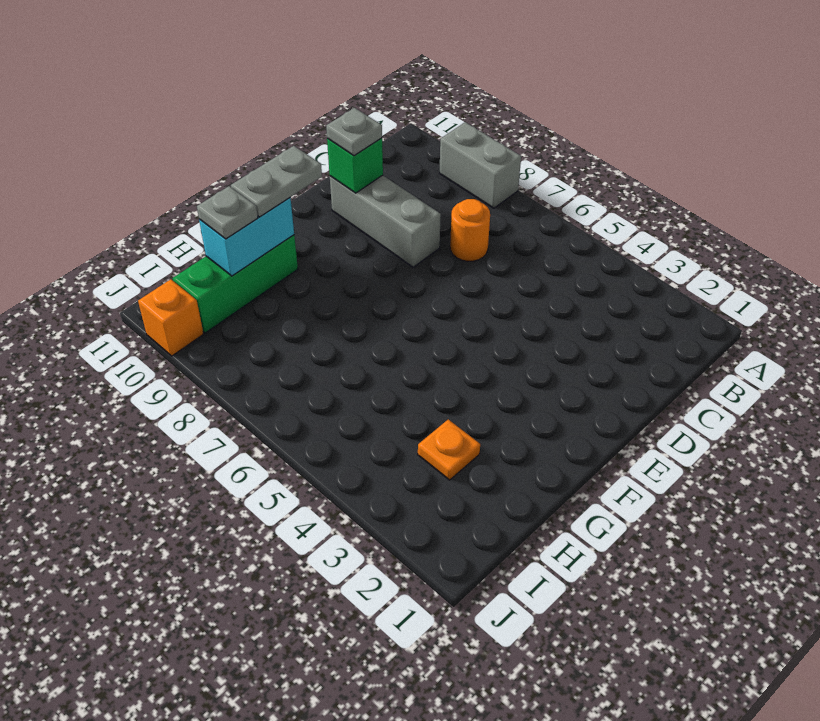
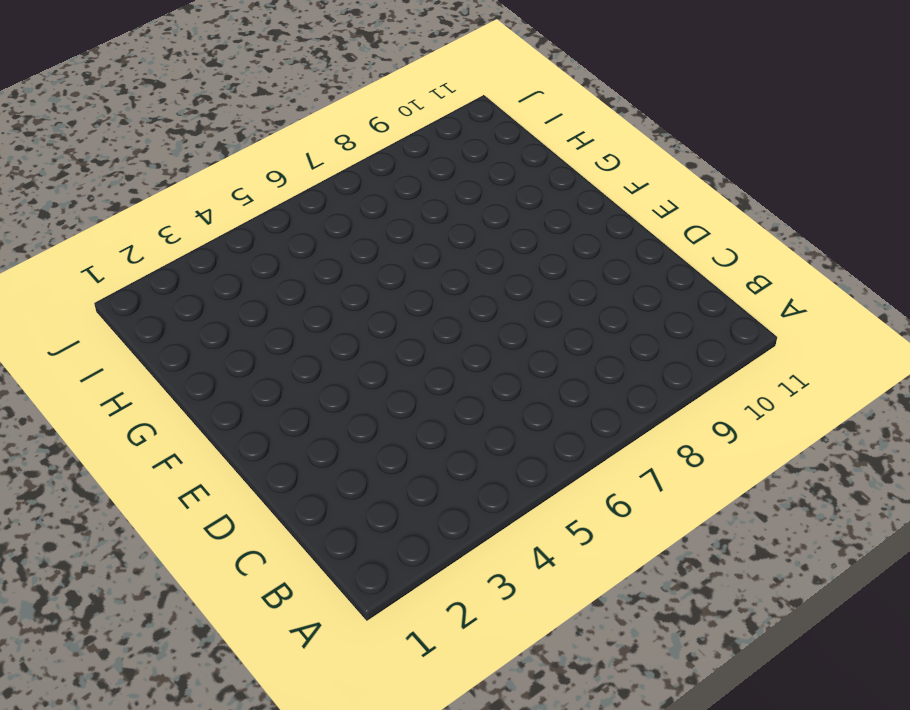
none -> grey 1x2 brick [440,122,521,208]
none -> orange 1x1 round brick [450,199,490,261]

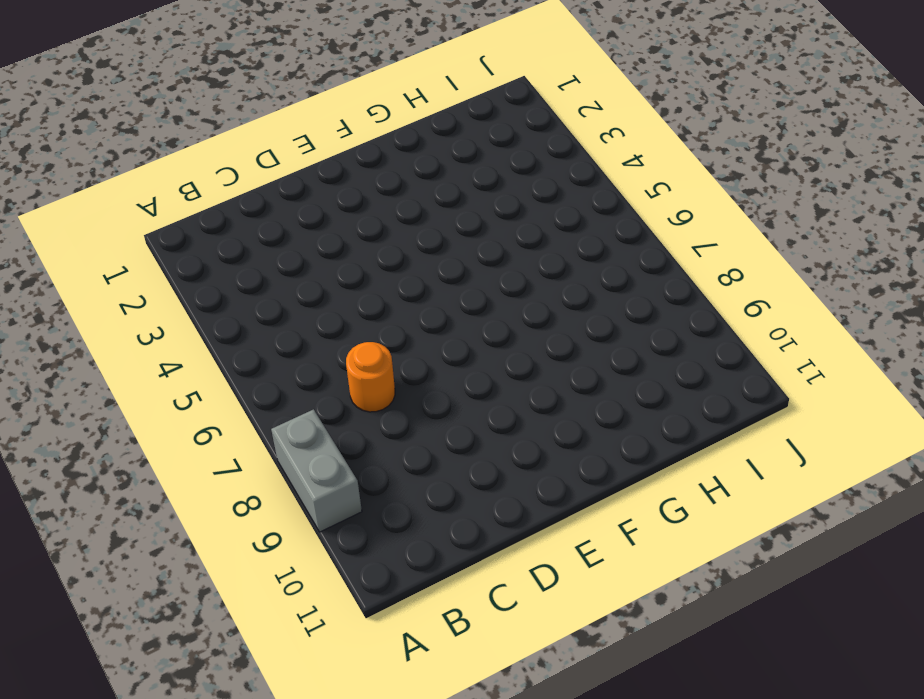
none -> grey 1x3 brick [330,175,441,267]
none -> green 1x3 brick [173,235,298,333]

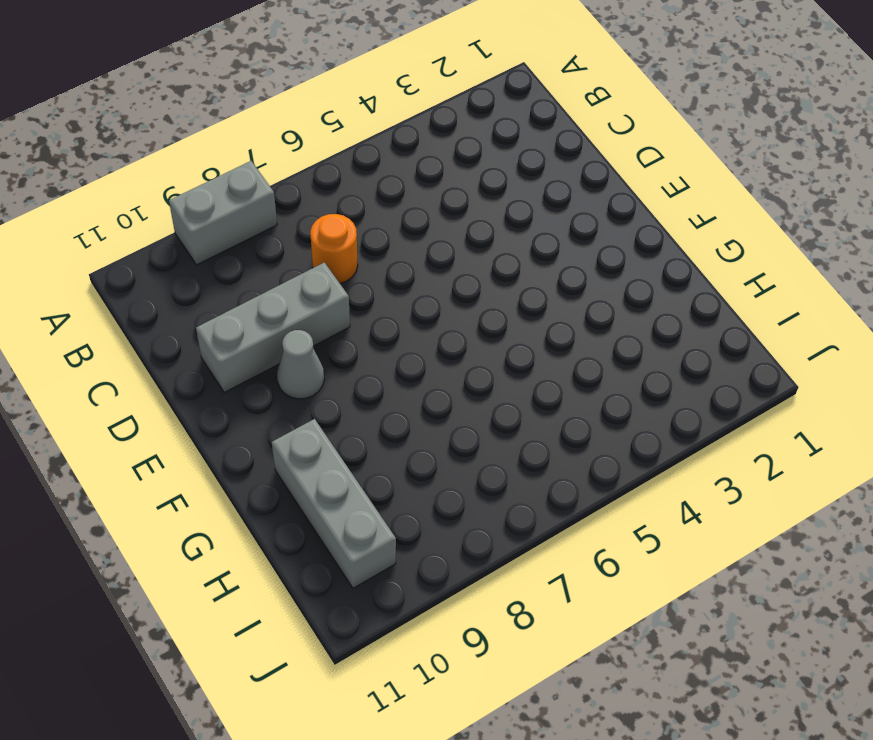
grey 1x1 cone [277,330,324,399] -> none
grey 1x3 brick [272,419,396,588] -> green 1x3 brick [173,235,298,333]
none -> orange 1x1 plate [418,419,480,480]
none -> orange 1x1 brick [138,279,203,356]

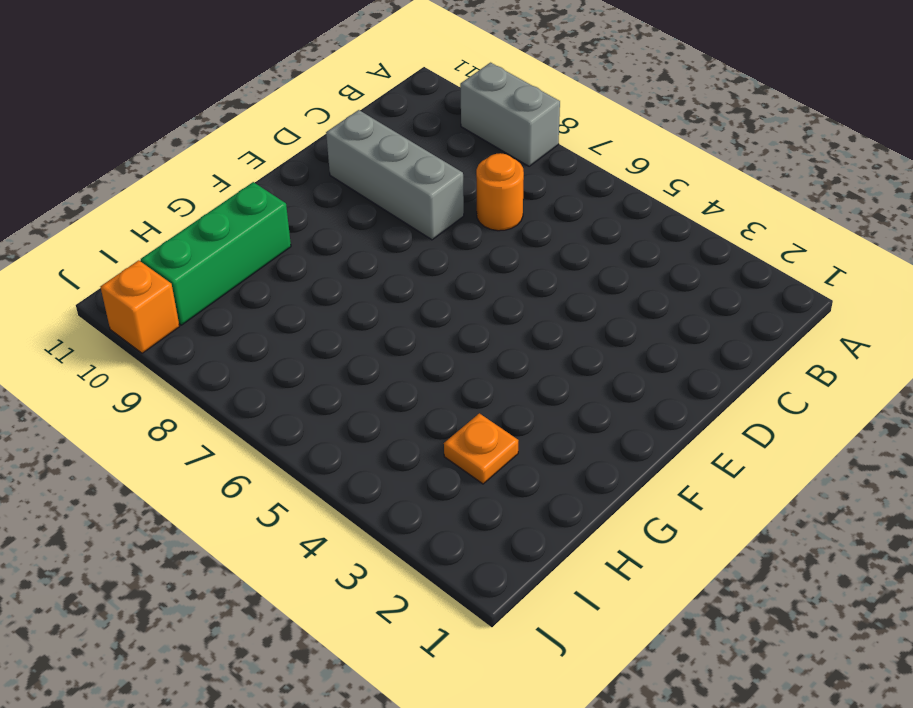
none -> green 1x1 brick [327,138,383,193]
none -> cyan 1x2 brick [199,198,294,276]

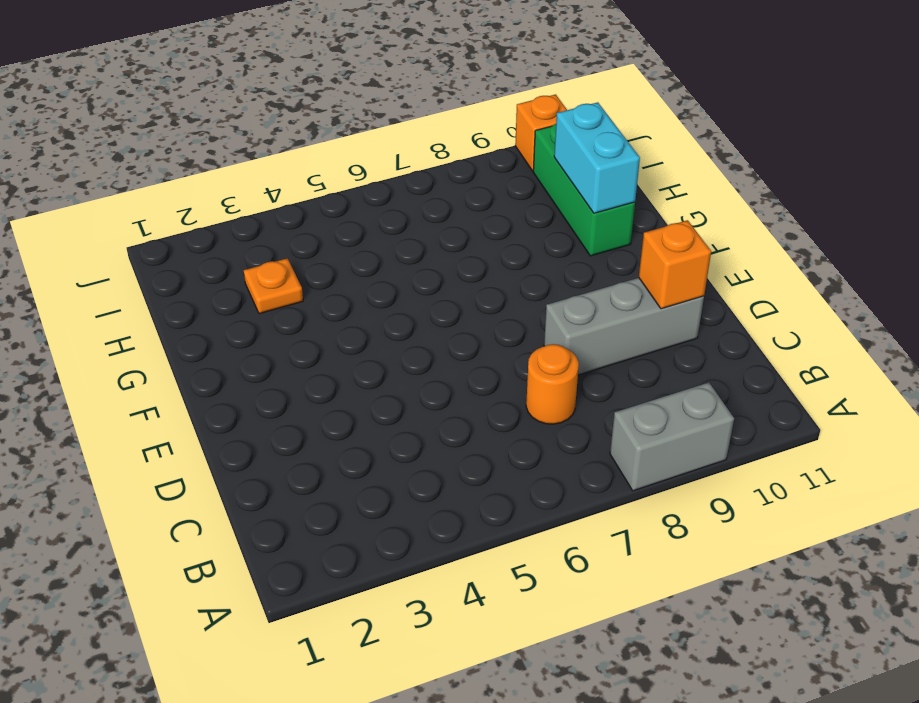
orange 1x1 brick [639,220,711,309] -> green 1x1 brick [327,138,383,193]
none -> grey 1x1 plate [326,108,382,156]
none -> grey 1x2 plate [231,146,322,217]

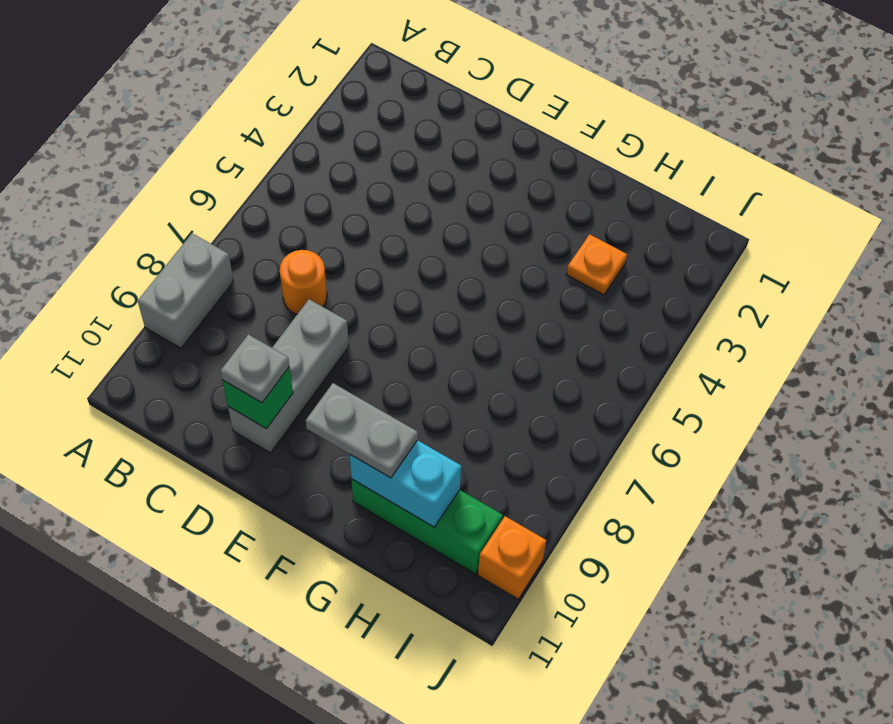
none -> grey 1x1 plate [197,186,258,239]

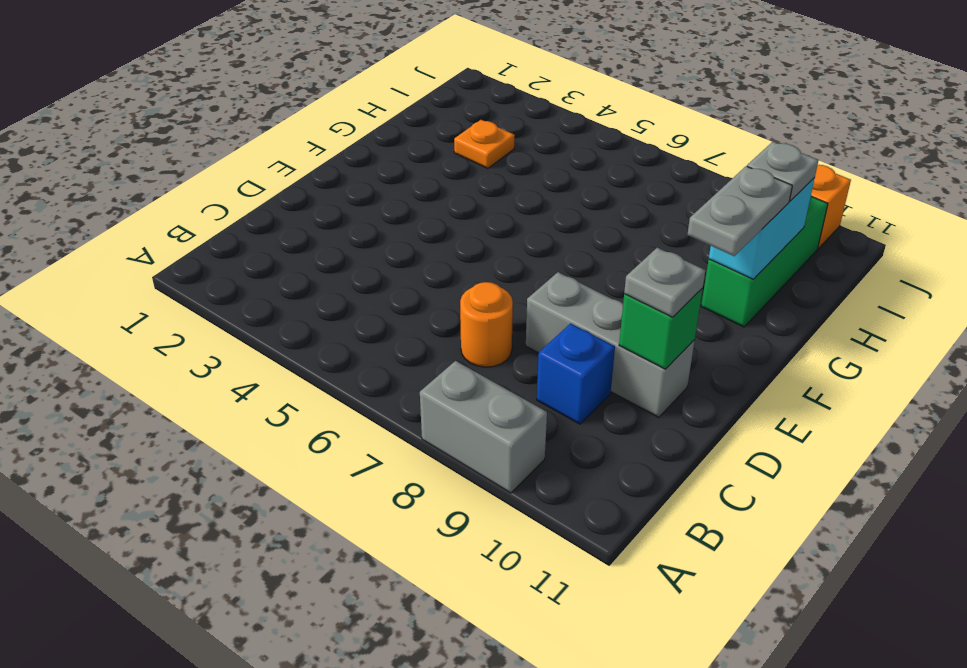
blue 1x1 brick [537,323,615,424] -> none

